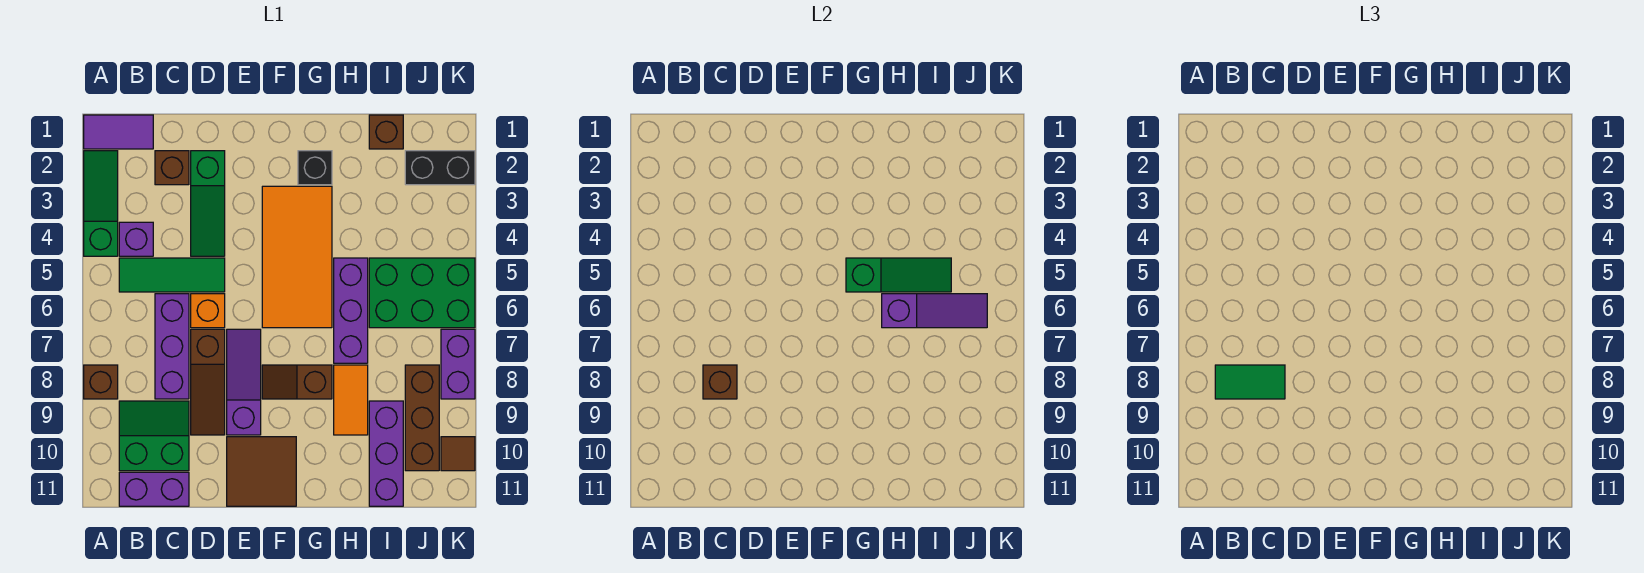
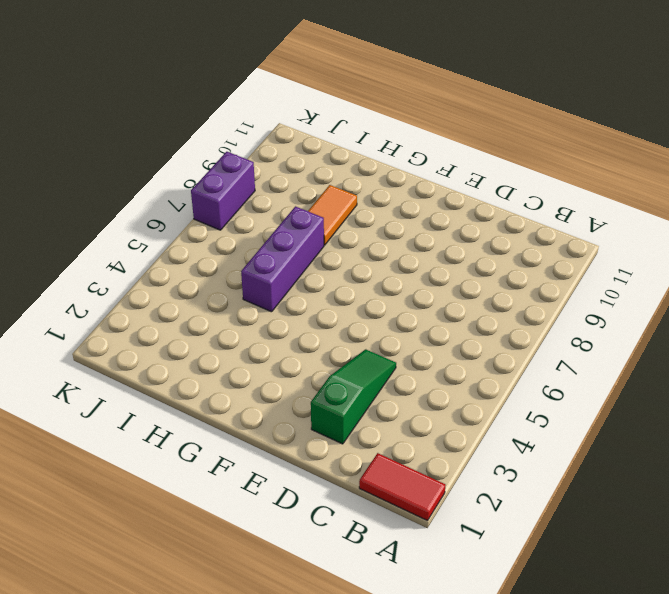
red 1x2 tile [359,453,446,521] -> purple 1x2 tile [84,115,153,149]
none -> green 1x3 slope [84,151,118,256]
none -> brown 1x1 brick [84,365,118,399]
none -> purple 1x1 brick [119,222,153,256]
none -> green 1x3 tile [119,258,225,292]

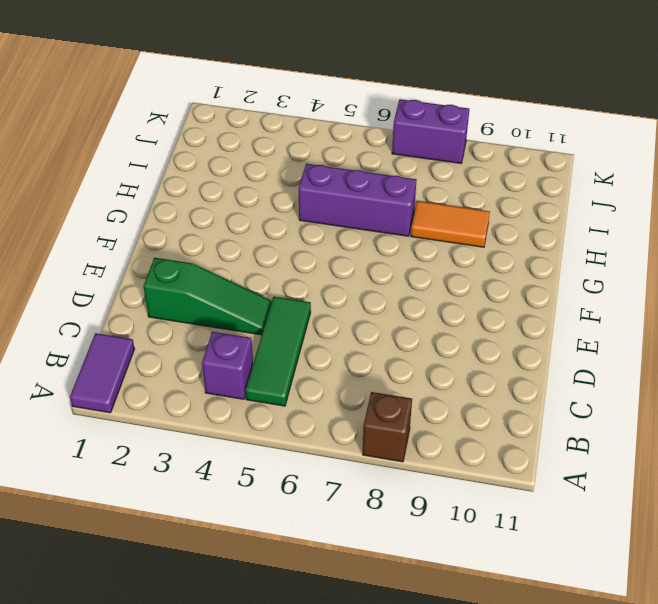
none -> green 1x3 slope [84,151,118,256]
none -> green 2x2 slope [119,401,189,471]
none -> purple 1x2 brick [119,472,189,506]
none -> brown 1x1 brick [155,151,189,185]

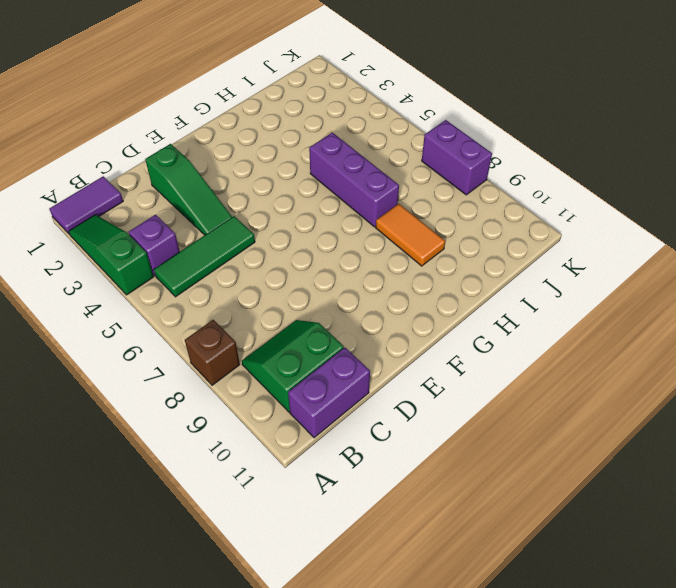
none -> brown 1x1 brick [155,151,189,185]
none -> purple 1x3 brick [155,294,189,399]
none -> orange 1x1 brick [191,294,225,328]
none -> brown 1x3 slope [191,329,225,435]

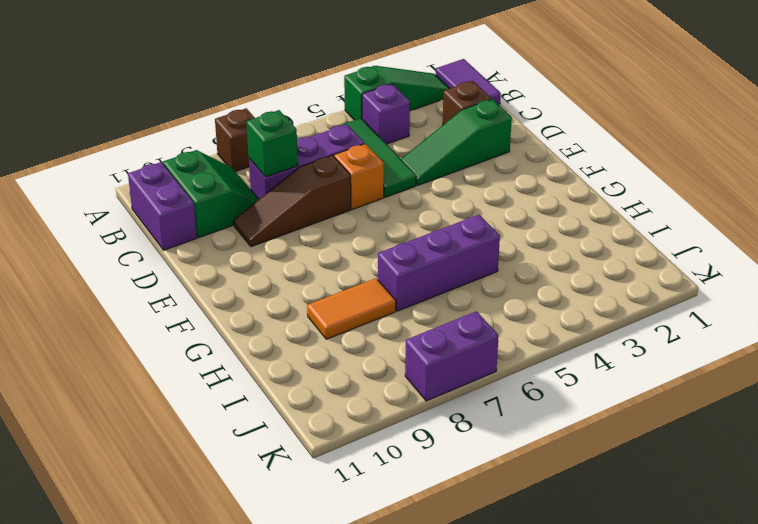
green 1x1 brick [246,110,298,177] -> brown 1x1 brick [703,365,737,399]
none -> purple 1x3 slope [227,329,261,435]
none -> brown 2x2 tile [227,437,296,506]
none -> orange 2x4 tile [262,186,332,328]
none -> brown 1x2 slope [262,365,332,399]

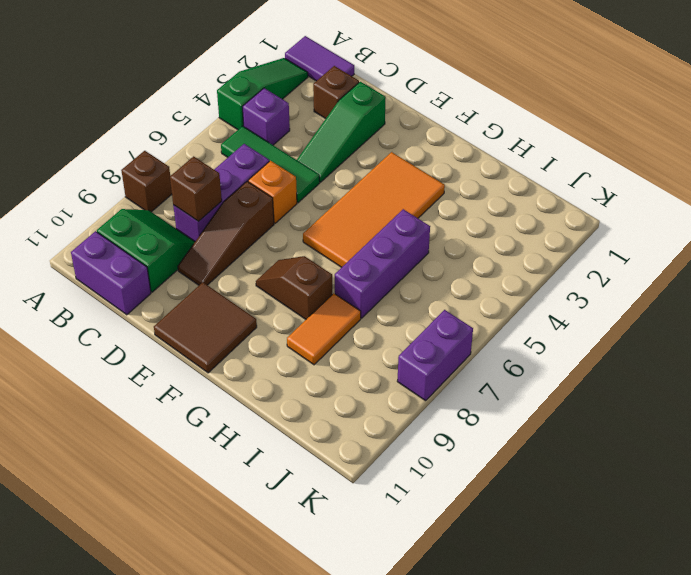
none -> purple 1x3 slope [227,329,261,435]
none -> black 1x1 brick [298,151,332,185]
none -> brown 1x1 brick [369,115,403,149]
none -> green 2x3 brick [369,258,475,328]

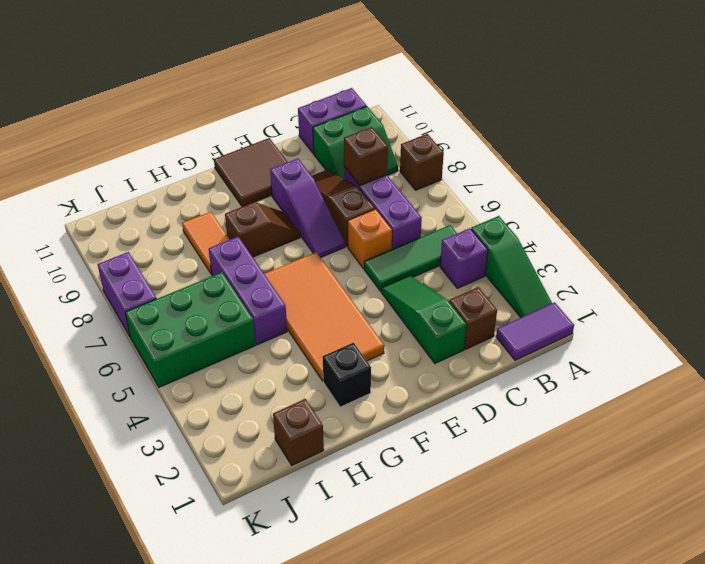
none -> purple 1x3 brick [369,401,403,506]
none -> black 1x2 brick [405,151,475,185]
none -> brown 1x3 brick [405,365,439,471]
none -> brown 1x1 tile [441,437,475,471]

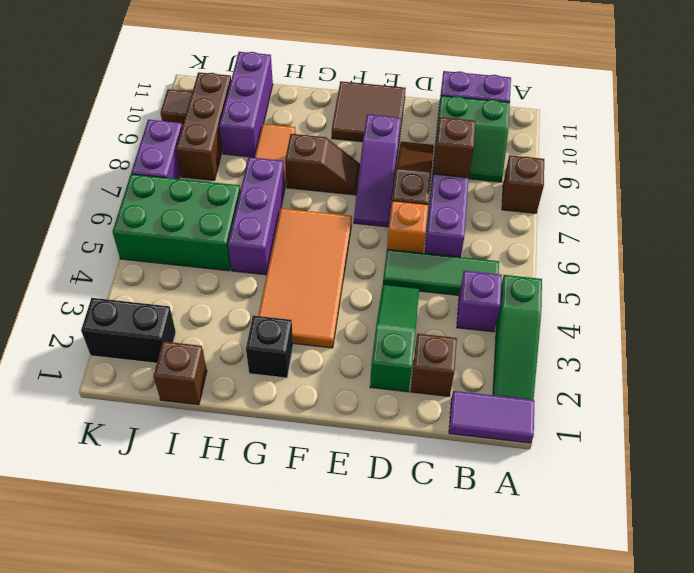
none -> green 1x3 slope [846,258,951,292]
none -> purple 1x3 slope [882,294,987,328]
none -> green 1x2 tile [1215,365,1285,399]

